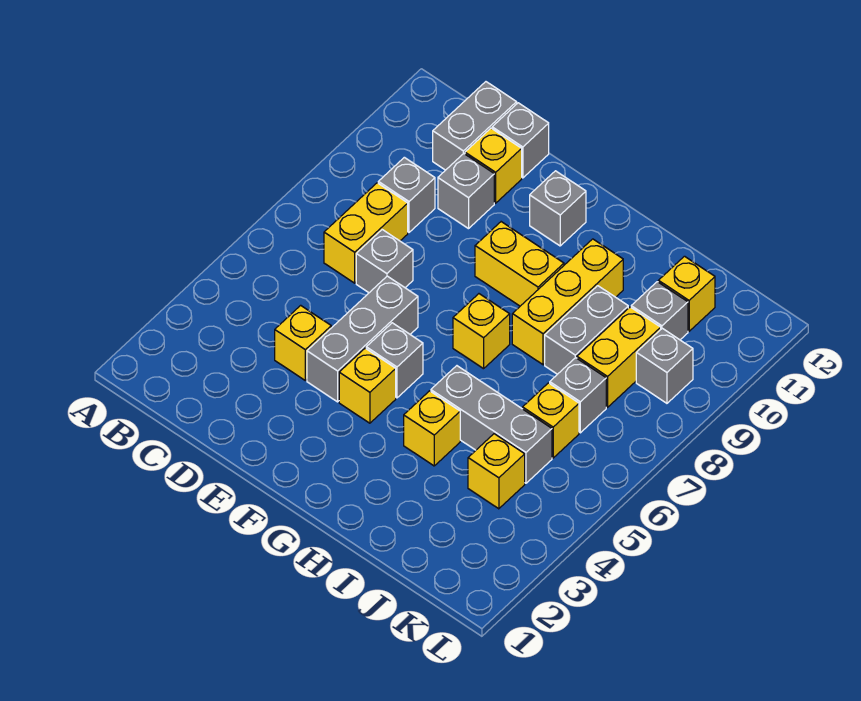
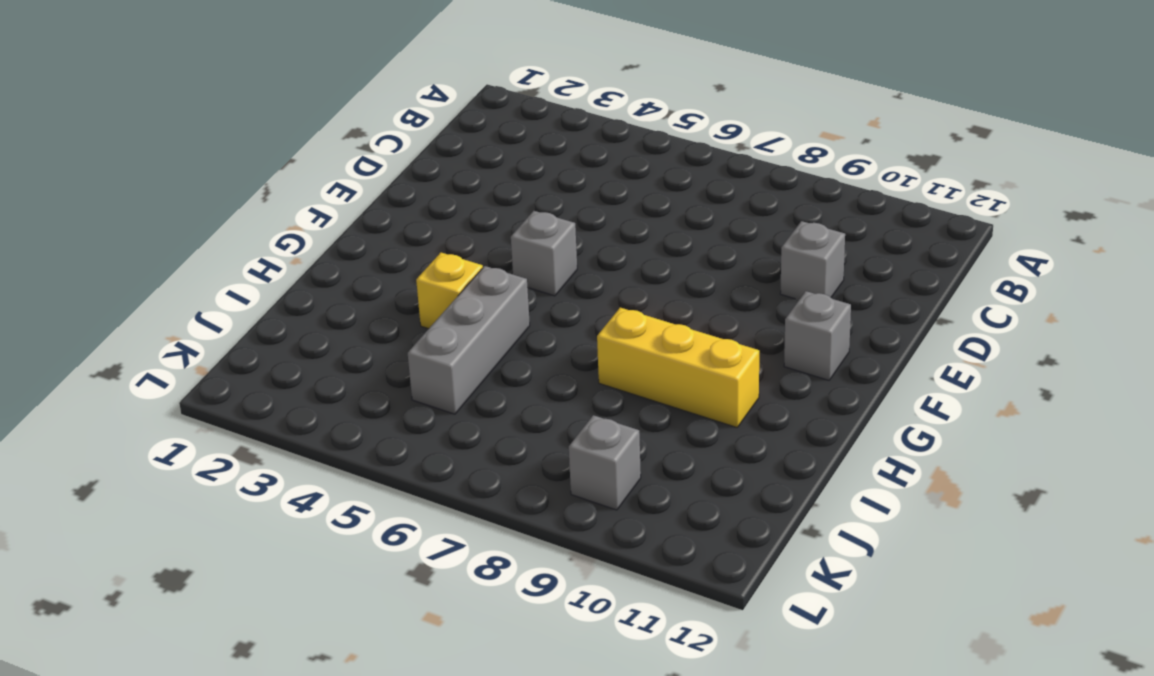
none -> yellow 1x2 brick [324,183,408,283]
none -> grey 1x1 brick [378,157,435,232]
none -> grey 1x2 brick [433,82,517,170]

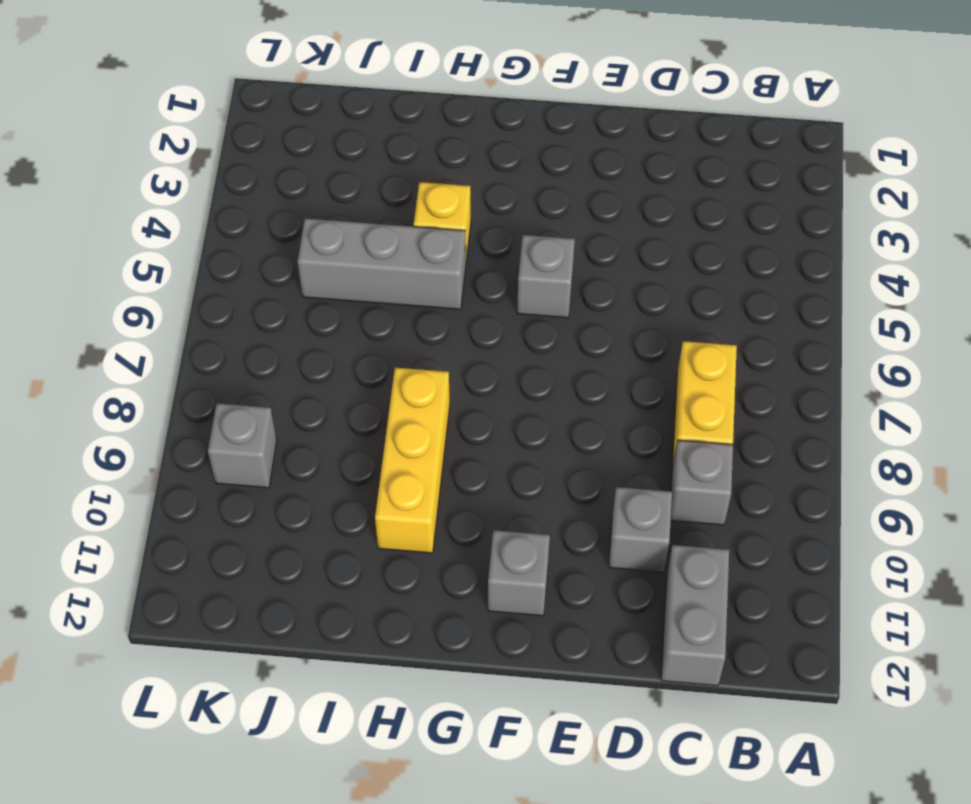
none -> yellow 1x1 brick [275,305,331,380]
none -> grey 1x1 brick [356,230,413,293]
none -> yellow 1x1 brick [465,128,522,203]

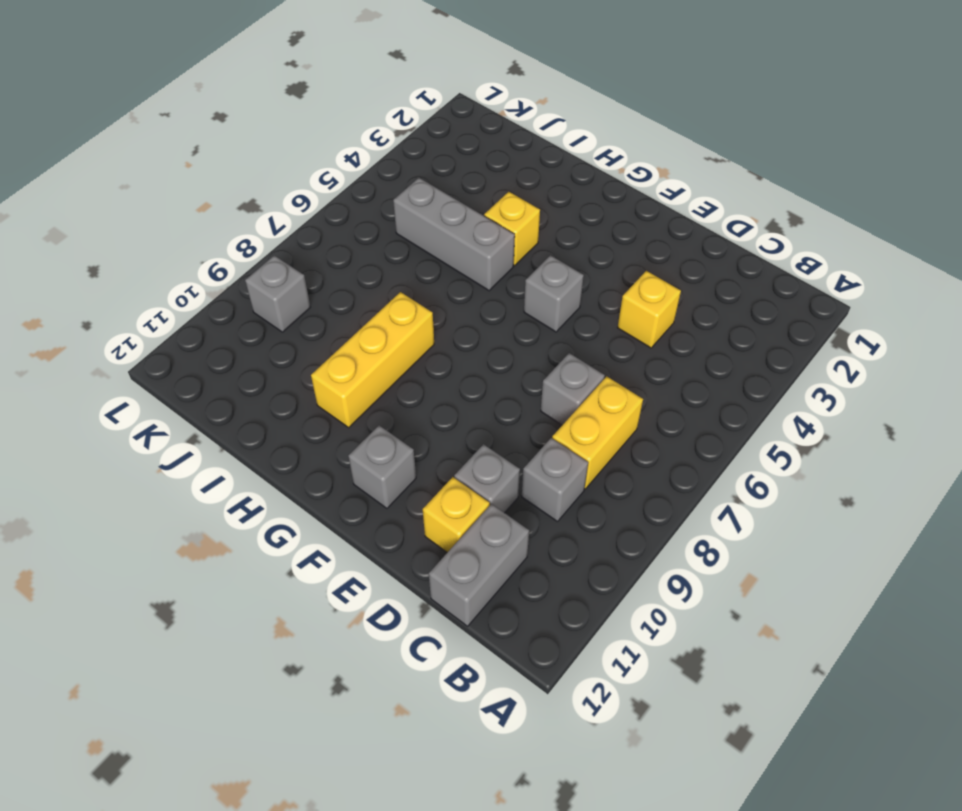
none -> grey 1x1 brick [492,103,549,178]
none -> grey 1x3 brick [307,276,418,402]
none -> yellow 1x1 brick [339,348,396,423]

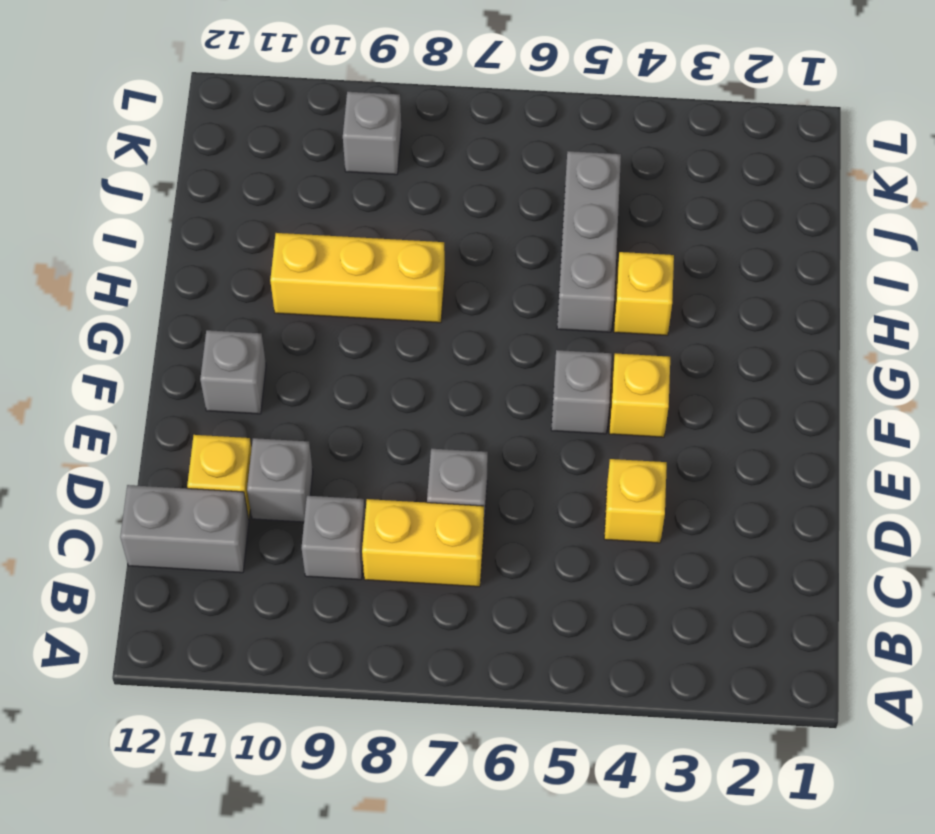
none -> grey 1x1 brick [492,103,549,178]
none -> grey 1x3 brick [307,276,418,402]
none -> yellow 1x2 brick [475,222,564,306]

